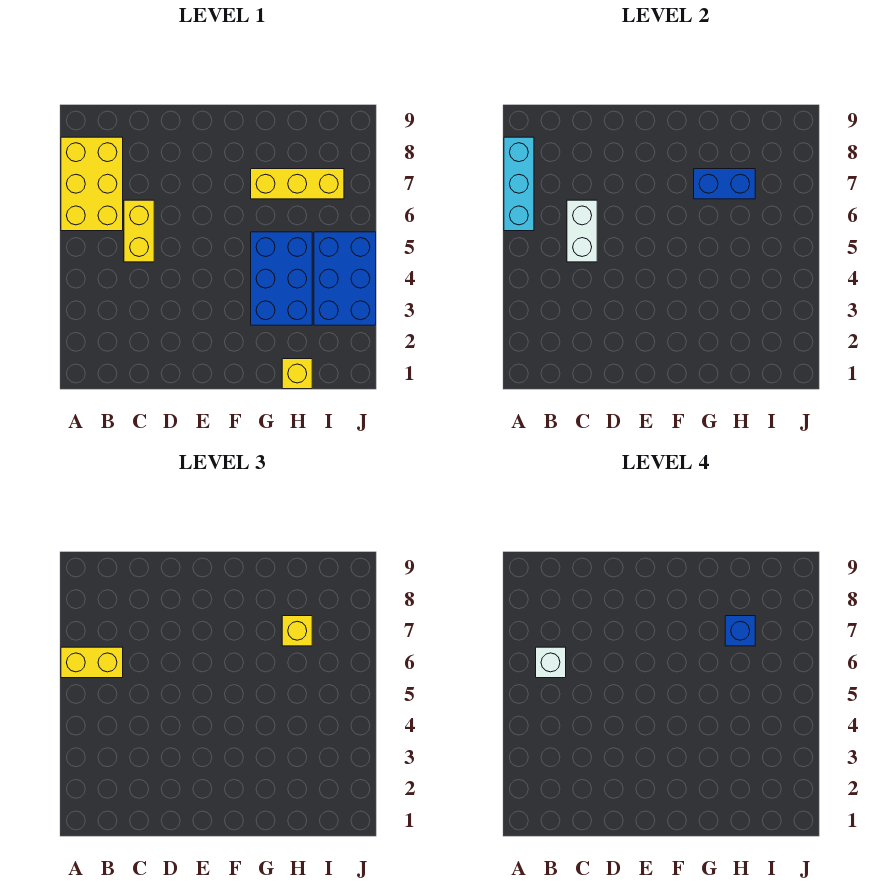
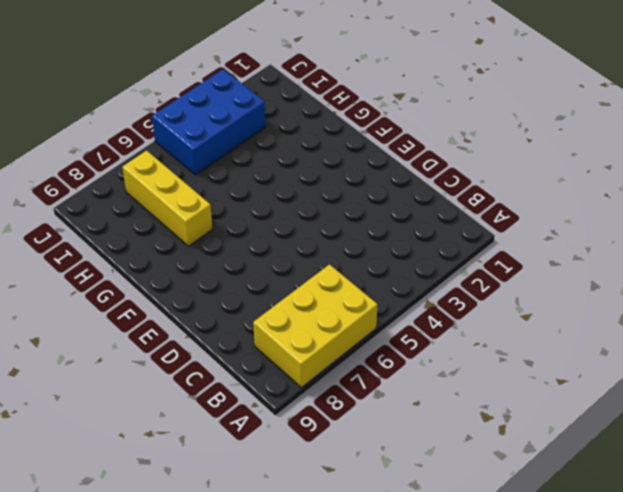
none -> yellow 1x2 brick [124,200,154,262]
none -> blue 2x3 brick [251,232,312,325]
none -> yellow 1x1 brick [282,359,312,389]

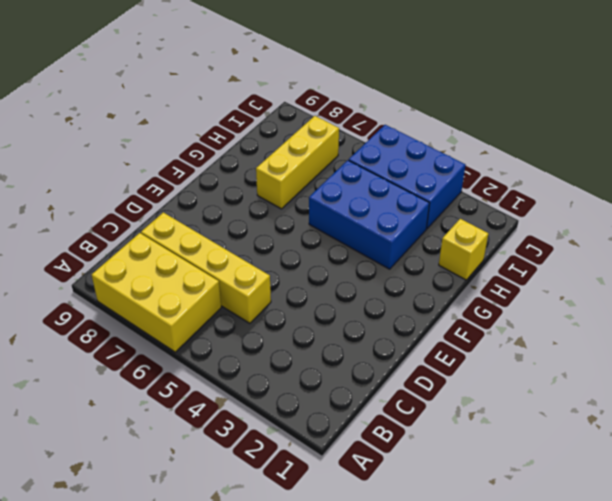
yellow 1x4 brick [141,212,271,323] -> yellow 1x2 brick [124,200,154,262]
none -> cyan 1x3 brick [504,137,534,231]
none -> white 1x2 brick [567,200,597,262]
none -> blue 1x2 brick [694,169,755,199]

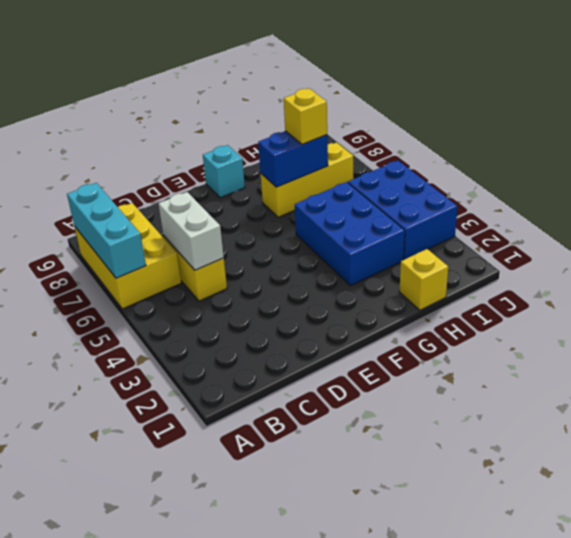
cyan 1x1 brick [203,145,245,198] -> none
none -> yellow 1x2 brick [61,647,123,678]
none -> white 1x1 brick [536,647,566,678]
none -> blue 1x1 brick [725,616,755,646]

